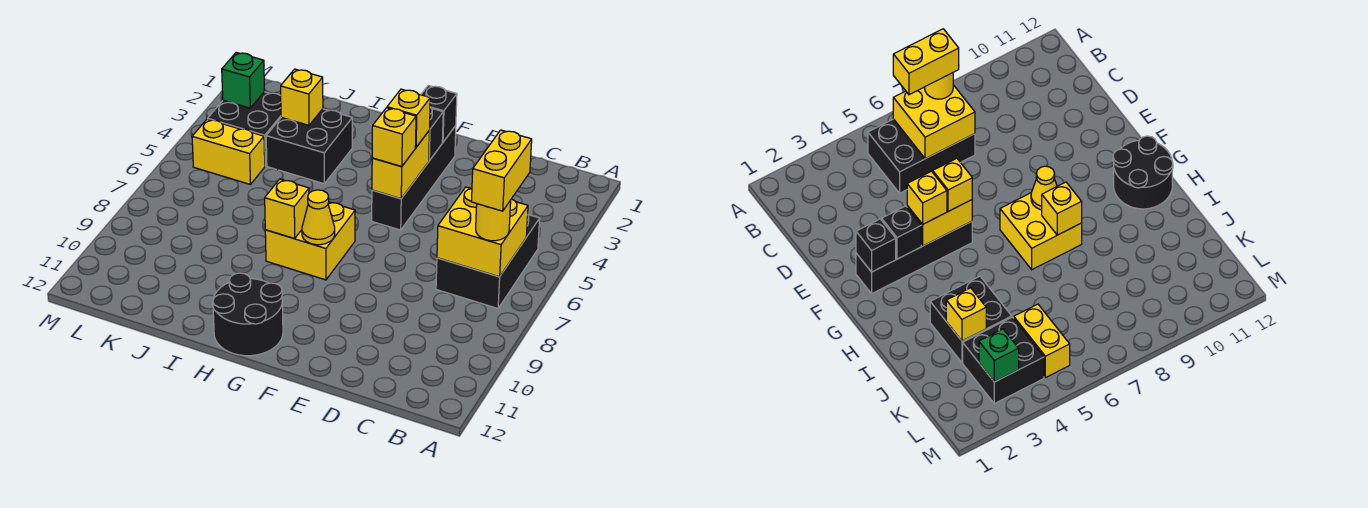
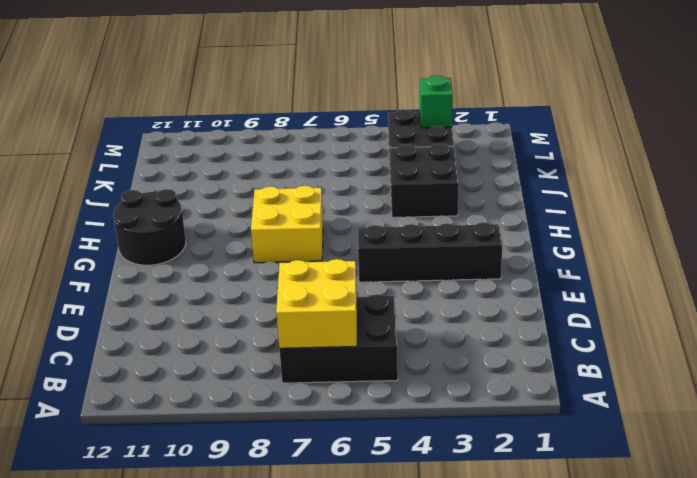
none -> yellow 1x2 brick [192,119,265,185]
none -> black 1x1 brick [421,86,457,142]
none -> black 1x1 brick [429,107,443,161]

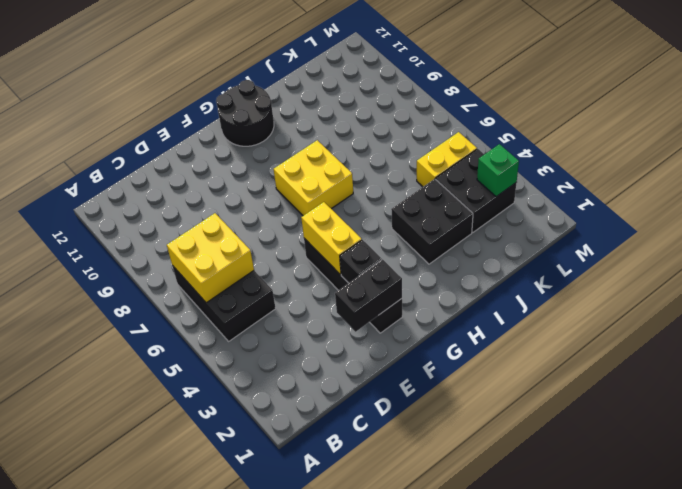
black 1x2 brick [335,259,402,332] -> black 1x1 brick [421,86,457,142]
none -> yellow 1x1 cone [302,190,335,245]
none -> yellow 1x1 brick [265,179,309,239]
none -> yellow 1x1 brick [281,69,323,125]

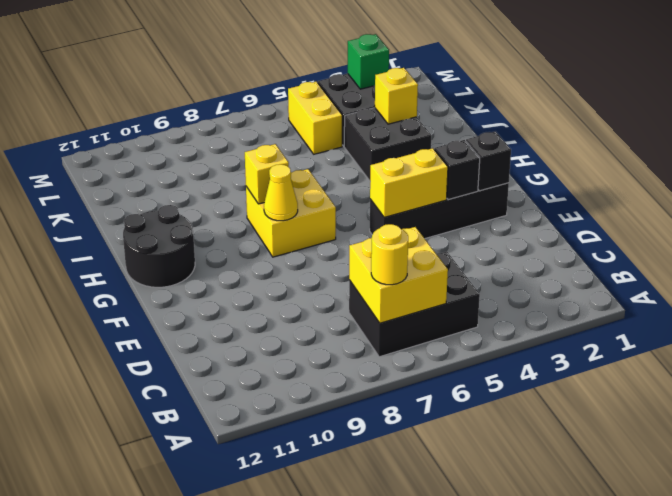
none -> yellow 1x1 brick [387,89,430,147]
none -> yellow 1x1 brick [372,108,416,167]
none -> yellow 1x2 brick [471,130,532,211]

